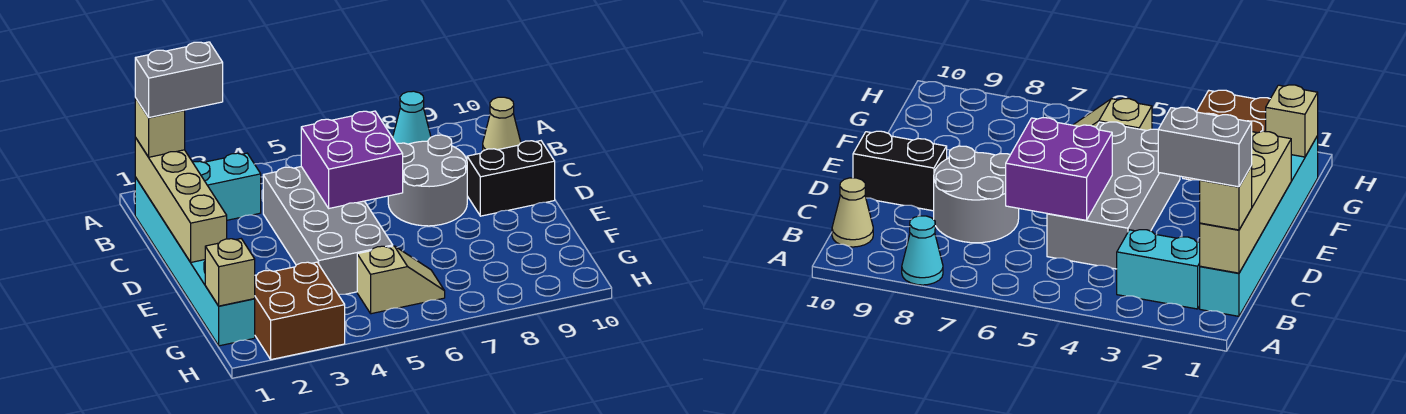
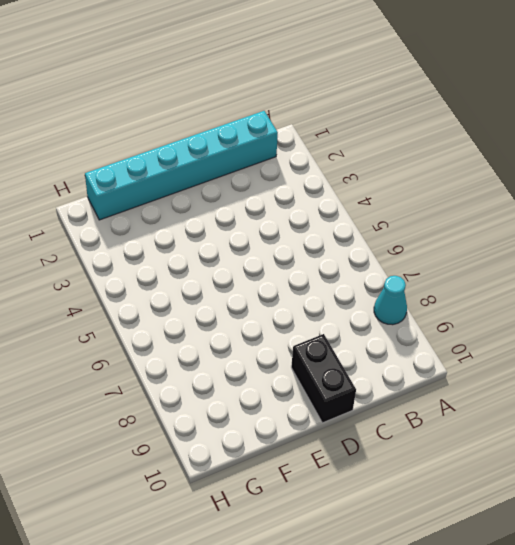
none -> cyan 1x2 brick [193,153,261,220]
none -> tan 1x1 cone [483,97,521,151]
none -> grey 2x4 brick [263,167,393,295]

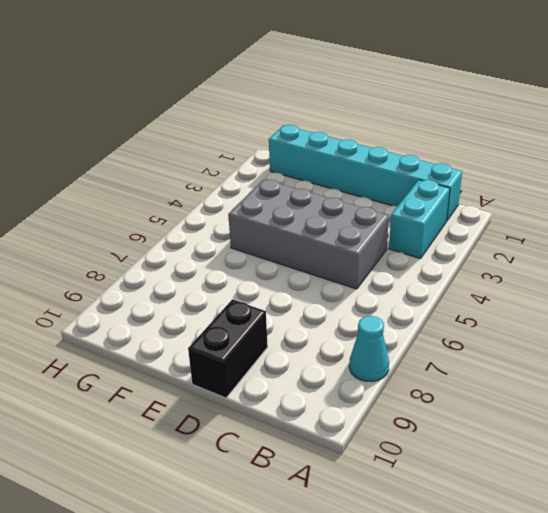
none -> tan 1x1 cone [483,97,521,151]
none -> grey 2x2 round brick [388,135,467,226]
none -> brown 2x2 brick [255,262,345,360]

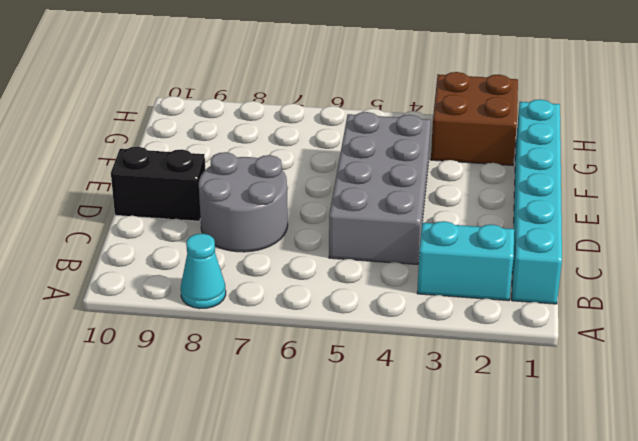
none -> tan 1x1 cone [483,97,521,151]
none -> tan 1x2 slope [357,246,445,314]
none -> tan 1x4 brick [135,138,227,262]

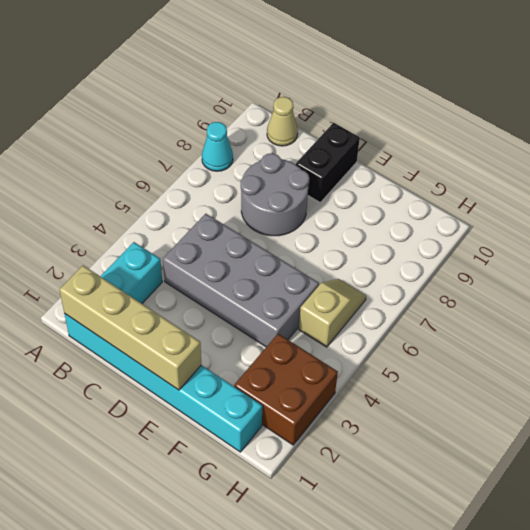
none -> purple 2x2 brick [301,111,403,208]
none -> tan 1x1 brick [205,239,255,306]
none -> tan 1x1 brick [135,98,185,157]

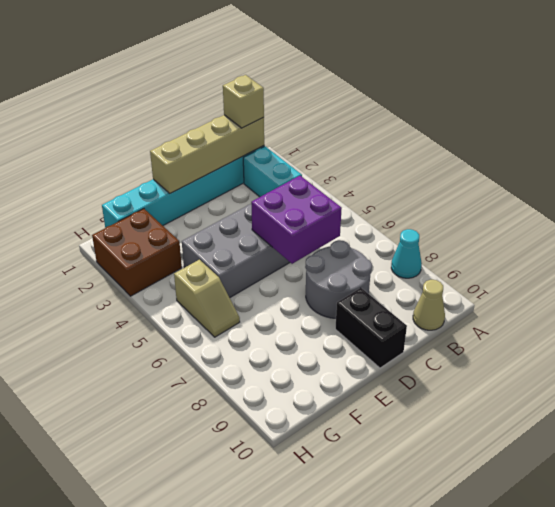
none -> tan 1x1 brick [205,239,255,306]
none -> grey 1x2 brick [135,42,223,117]

